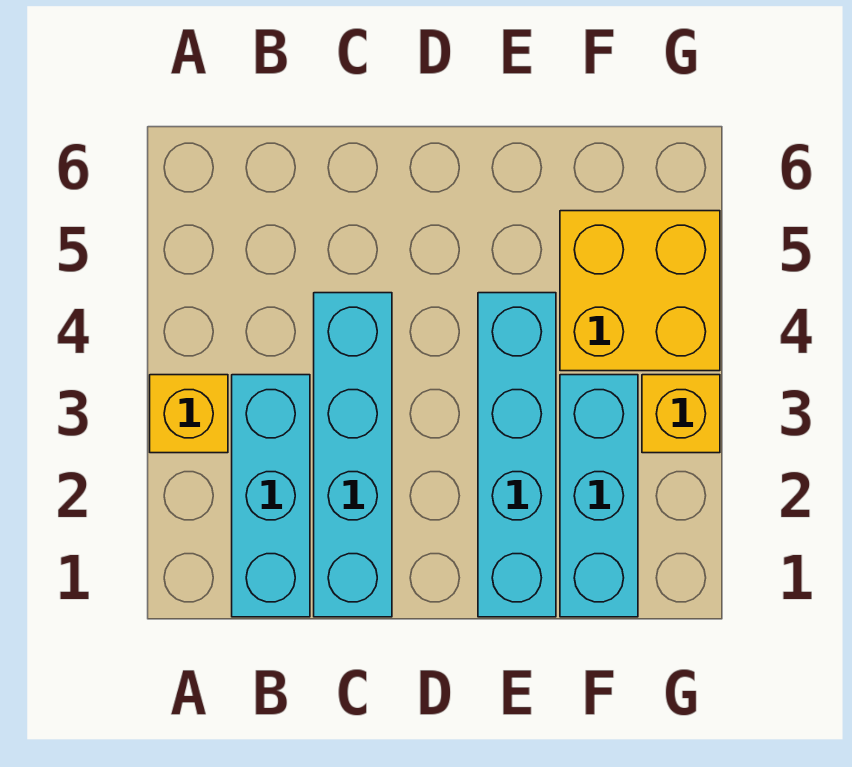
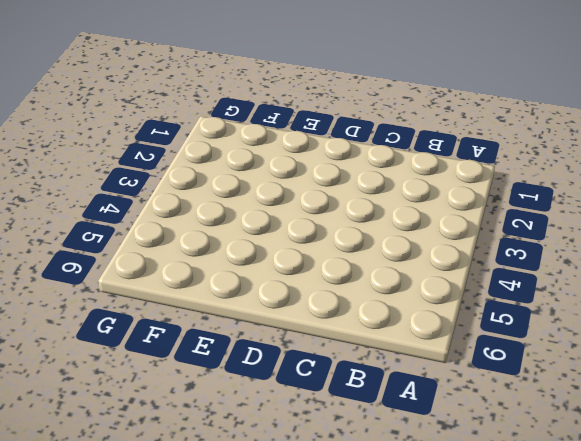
none -> yellow 1x1 brick [150,375,228,453]
none -> cyan 1x3 brick [232,375,310,617]

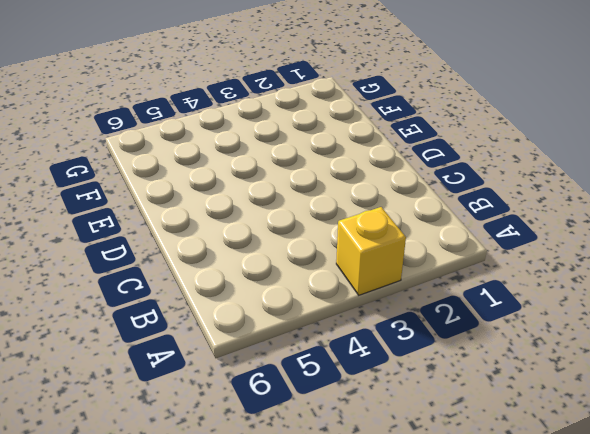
none -> cyan 1x3 brick [232,375,310,617]
none -> cyan 1x4 brick [314,293,392,617]

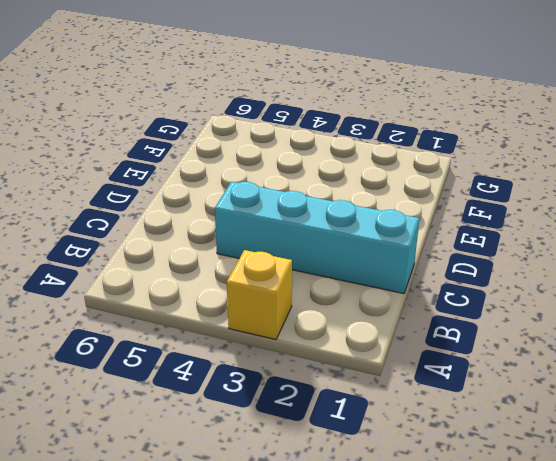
none -> cyan 1x3 brick [232,375,310,617]
none -> cyan 1x4 brick [478,293,556,617]

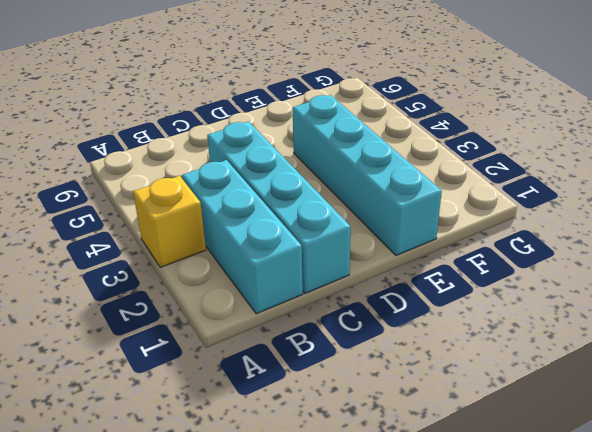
none -> cyan 1x3 brick [560,375,638,617]
none -> yellow 2x2 brick [560,211,720,371]

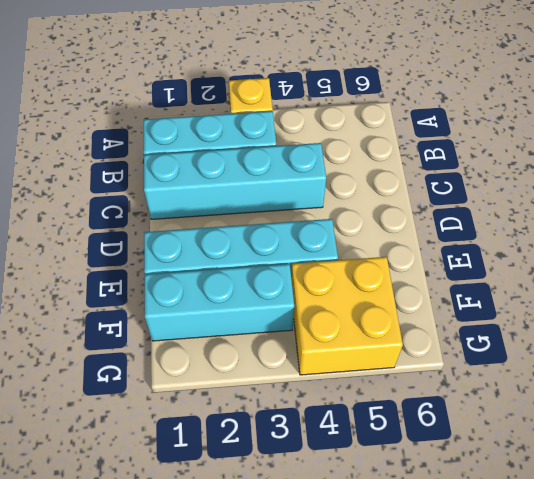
none -> yellow 1x1 brick [642,375,720,453]

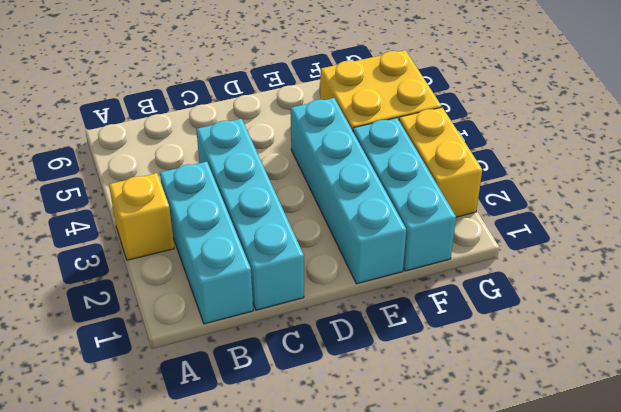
yellow 1x2 brick [399,107,482,217] -> yellow 1x1 brick [642,375,720,453]

